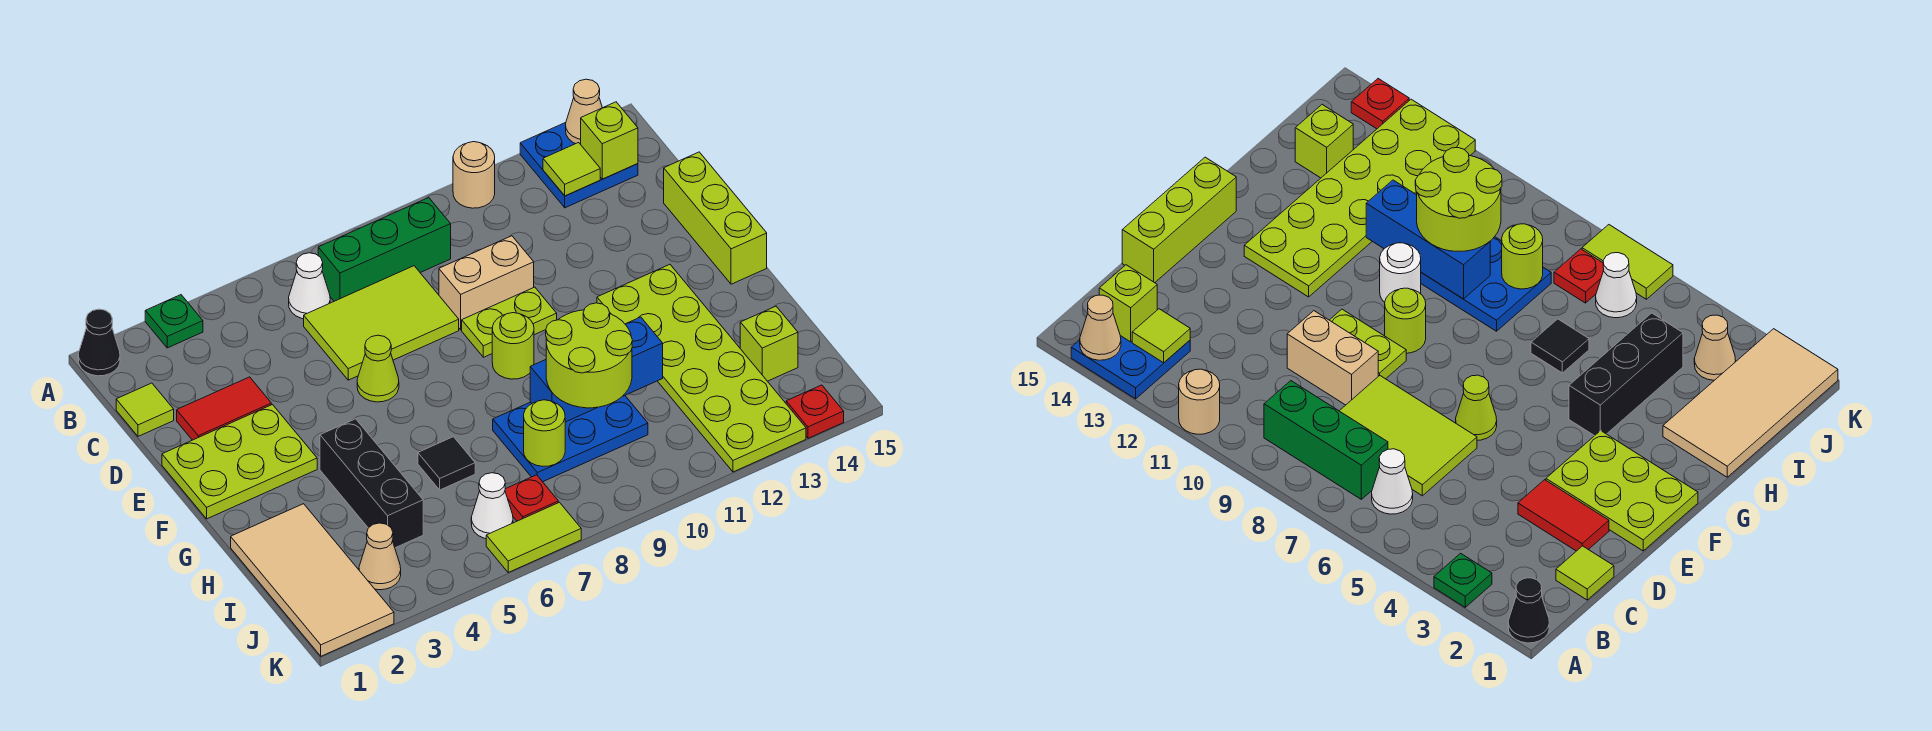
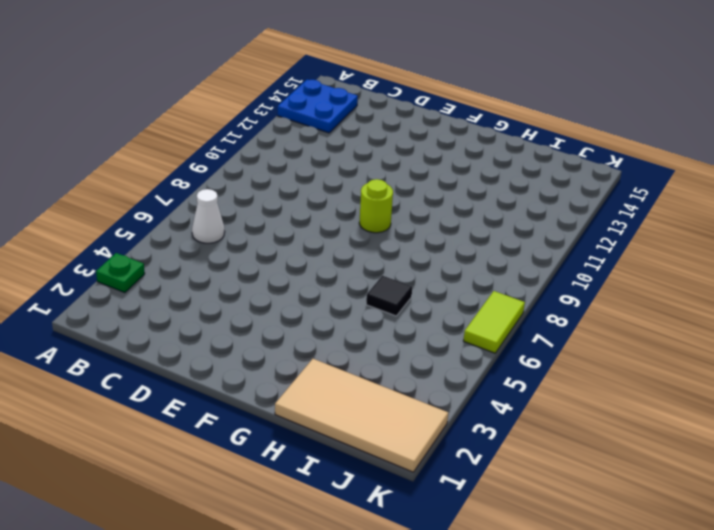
none -> black 1x1 cone [78,309,120,376]
none -> tan 1x1 round brick [453,142,495,208]
none -> green 1x3 brick [318,198,451,301]
none -> lime 1x1 tile [116,383,174,436]

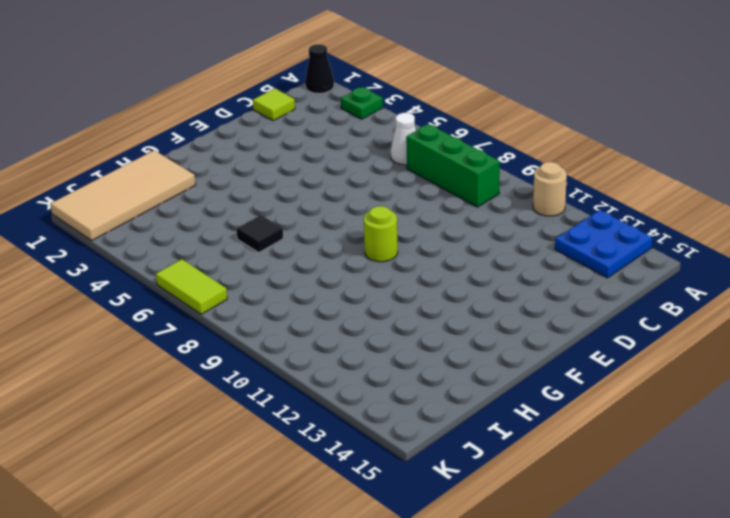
none -> lime 2x3 tile [304,266,459,380]
none -> red 1x2 tile [177,377,271,440]
none -> tan 1x2 brick [439,236,534,330]
none -> lime 1x3 brick [664,152,767,284]

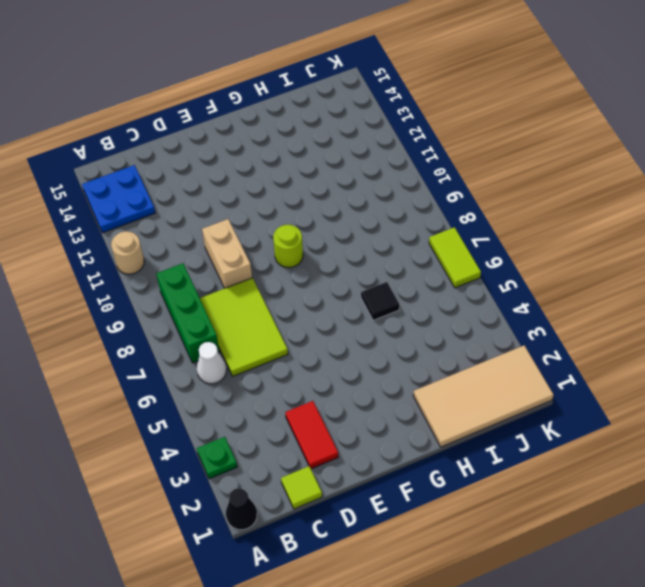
none -> lime 1x3 brick [664,152,767,284]
none -> lime 2x3 plate [162,405,317,519]
none -> lime 1x1 cone [357,335,399,402]
none -> lime 1x2 plate [462,287,557,357]

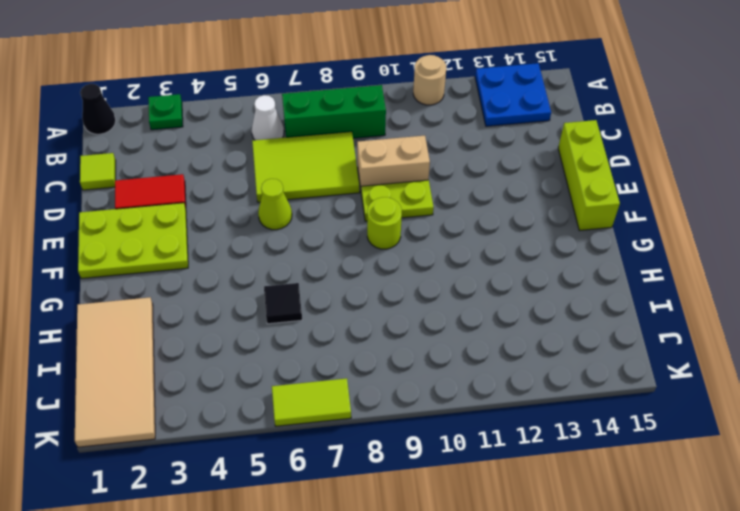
none -> lime 2x6 plate [597,265,806,472]
none -> black 1x3 brick [320,419,423,548]
none -> white 1x1 round brick [1380,243,1421,302]
none -> blue 2x3 plate [493,396,648,482]

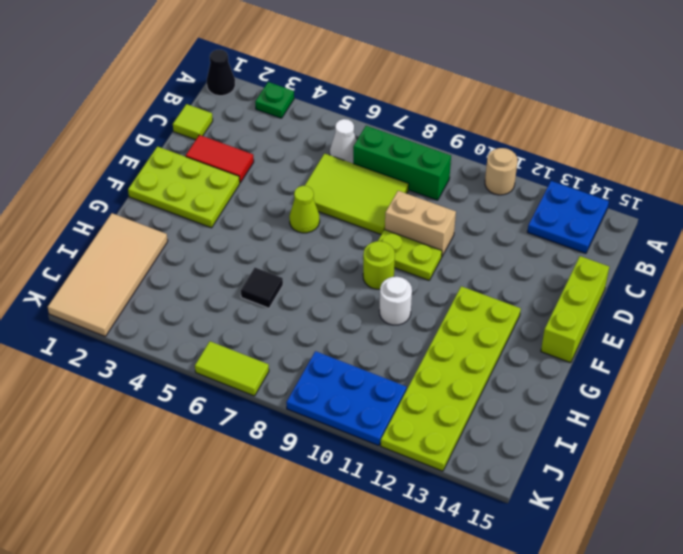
blue 2x3 plate [286,351,407,446] -> blue 2x3 plate moved to [493,396,648,482]
none -> black 1x3 brick [320,419,423,548]
none -> lime 1x1 brick [740,306,798,381]
none -> tan 1x1 cone [359,523,401,590]
none -> white 1x1 cone [471,473,513,539]

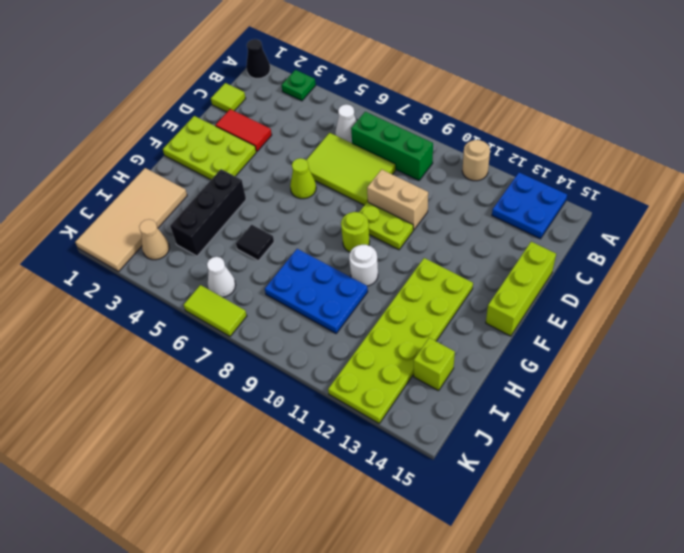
none -> red 1x1 plate [505,475,558,521]
none -> red 1x1 plate [786,385,844,438]
none -> tan 1x1 cone [566,79,602,144]
none -> lime 1x1 tile [543,143,600,196]

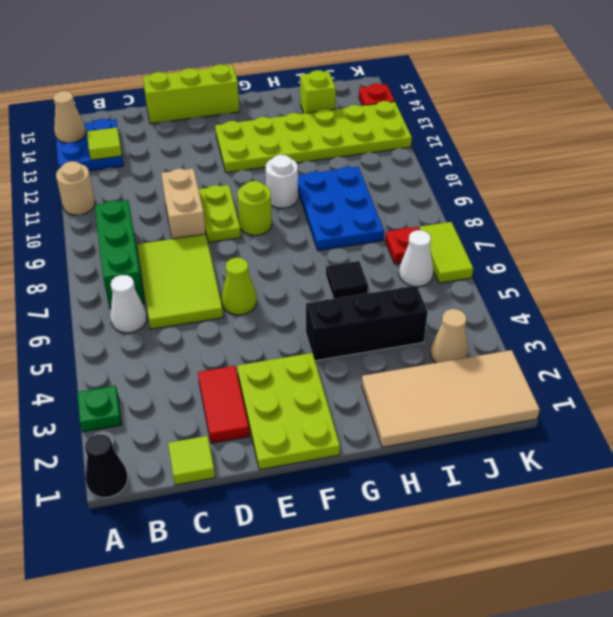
none -> lime 1x1 brick [581,102,638,179]
none -> blue 1x3 brick [530,317,663,422]
none -> lime 1x1 round brick [524,400,565,466]
none -> lime 2x2 round brick [546,303,632,408]

